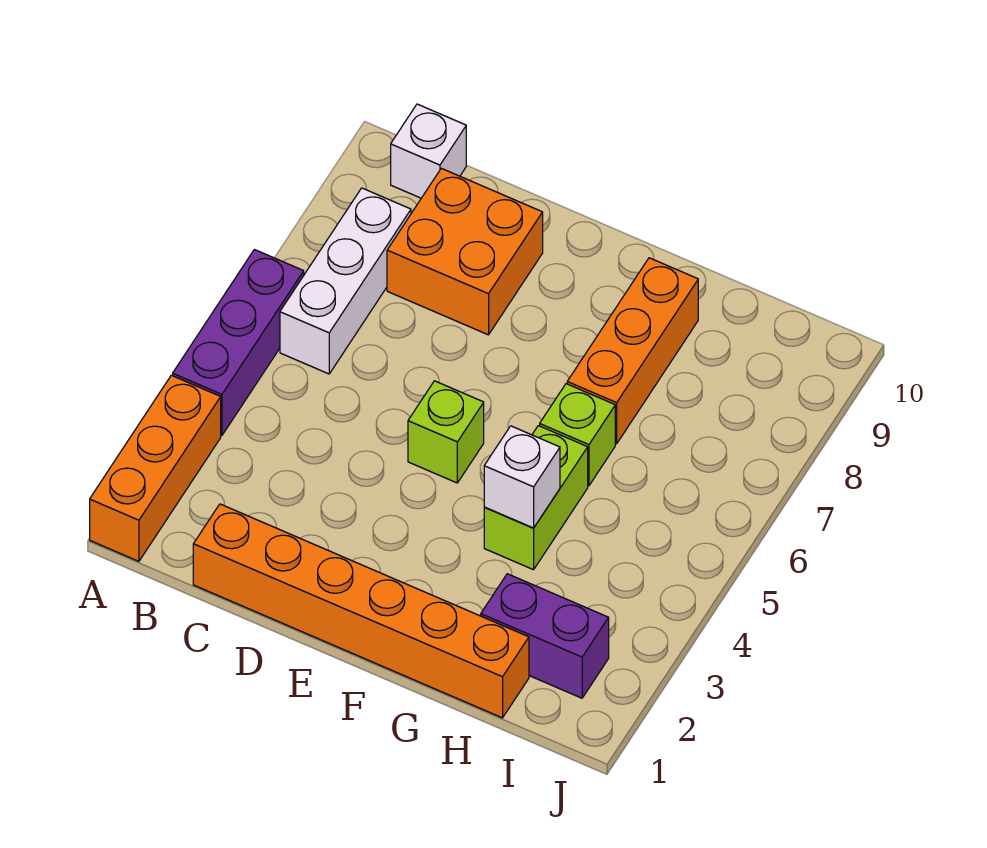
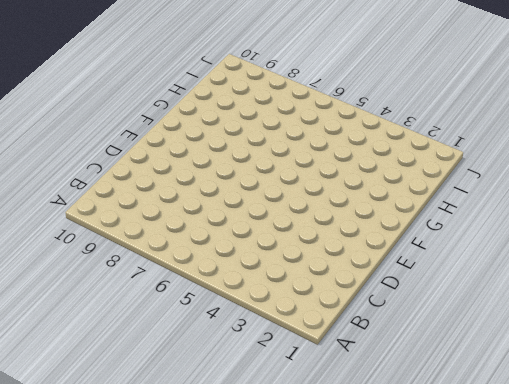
none -> orange 1x3 brick [90,375,221,561]
none -> purple 1x3 brick [173,250,304,436]
none -> white 1x3 brick [280,188,411,374]

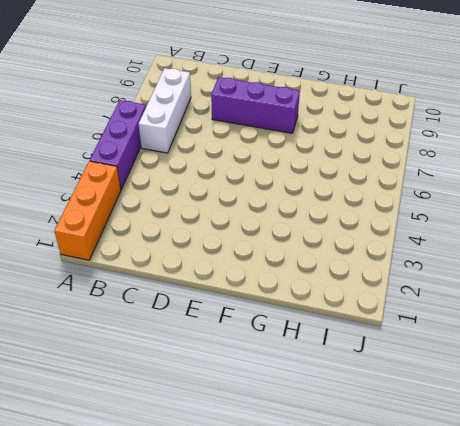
purple 1x3 brick [211,77,300,133] -> orange 2x2 brick [387,168,543,335]
none -> white 1x1 brick [391,104,466,198]
none -> orange 1x6 brick [193,504,529,718]
none -> lime 1x1 brick [408,381,484,483]

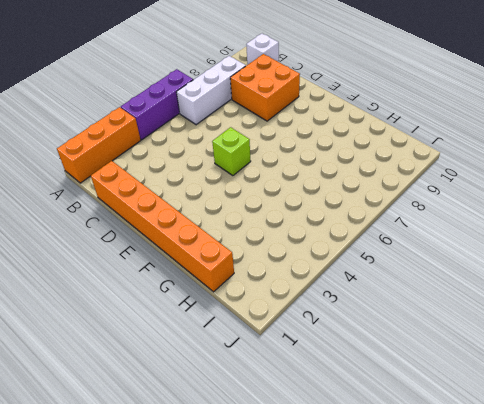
none -> lime 1x2 brick [484,426,588,570]
none -> lime 1x1 brick [540,384,615,486]
none -> orange 1x3 brick [567,258,698,444]

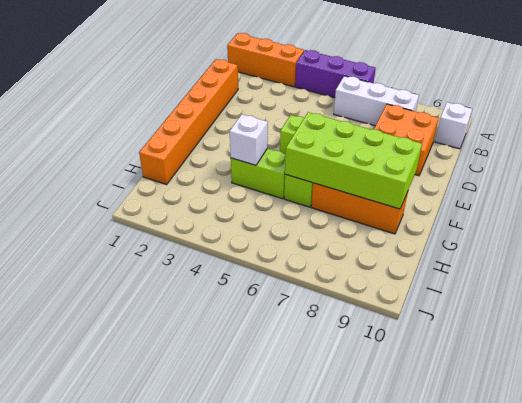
lime 2x4 brick [285,112,422,209] -> none
none -> purple 1x2 brick [481,574,609,698]

